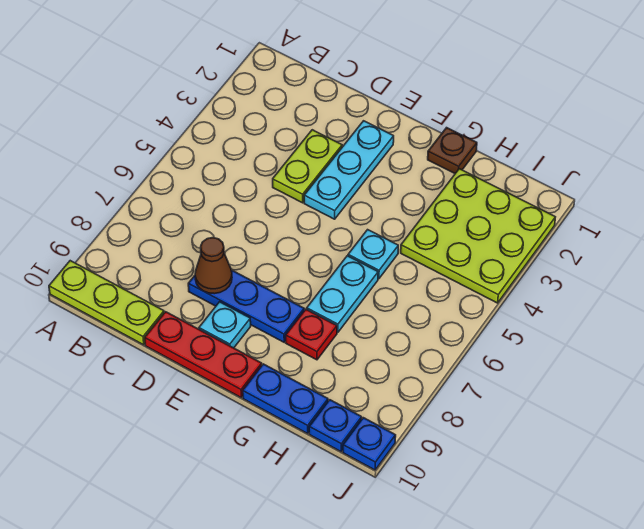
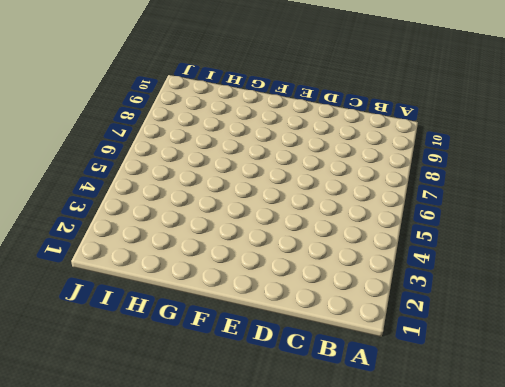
none -> lime 1x3 plate [49,261,164,345]
none -> lime 1x2 plate [273,130,342,203]
none -> blue 1x3 plate [188,270,304,342]

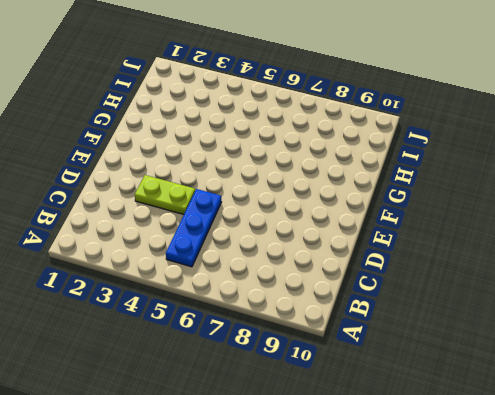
blue 1x3 plate [166,189,221,267] -> blue 1x3 plate moved to [188,270,304,342]
none -> lime 1x3 plate [49,261,164,345]
none -> red 1x3 plate [145,312,262,398]
none -> cyan 1x3 plate [304,121,394,219]

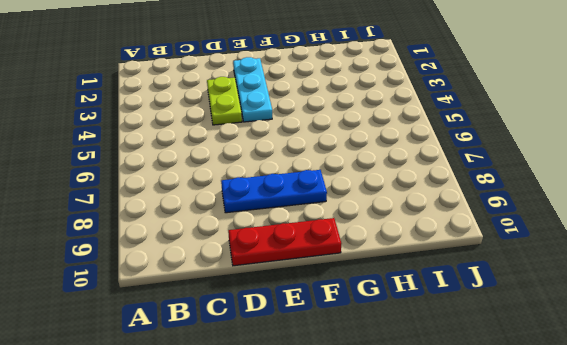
none -> lime 1x3 plate [49,261,164,345]
none -> cyan 1x1 plate [199,302,251,348]
none -> brown 1x1 plate [428,128,477,173]

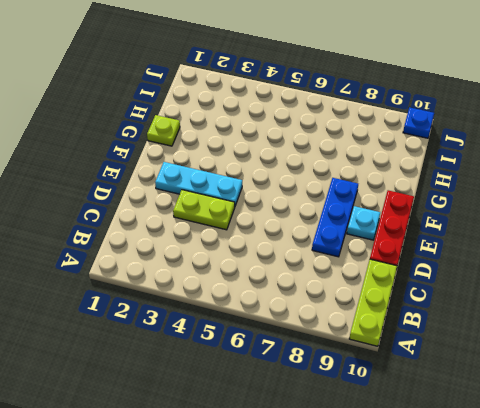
lime 1x1 plate [147,115,180,146] -> brown 1x1 plate [428,128,477,173]
none -> cyan 1x1 plate [348,230,398,279]
none -> cyan 1x2 plate [307,256,378,332]
none -> red 1x1 plate [286,309,337,360]

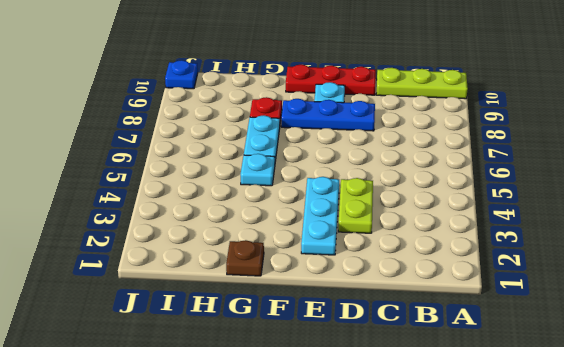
none -> blue 1x2 plate [243,364,328,434]
none -> lime 3x3 plate [401,169,555,303]
none -> blue 1x1 plate [309,400,362,452]

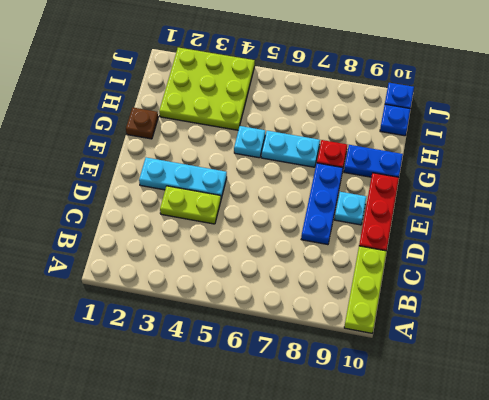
blue 1x2 plate [344,145,403,177] -> blue 1x2 plate turned to [243,364,328,434]
none -> brown 1x1 cone [195,238,232,294]

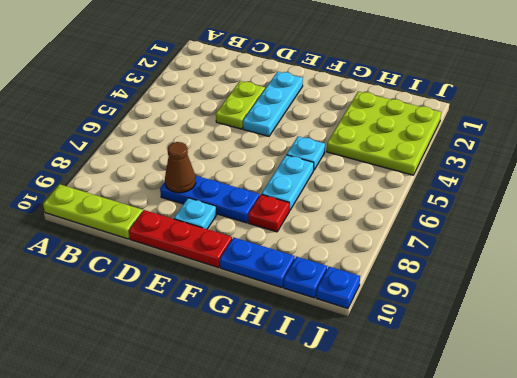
none -> brown 1x1 plate [428,128,477,173]

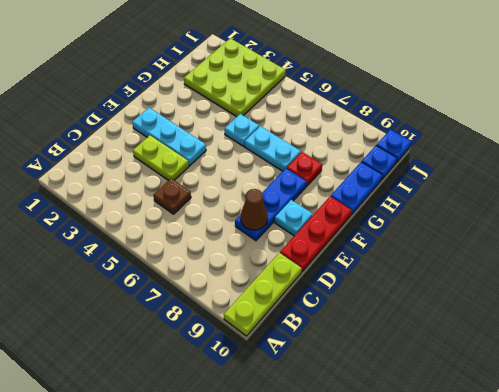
brown 1x1 plate [153,178,191,214] -> brown 1x1 plate moved to [428,128,477,173]

